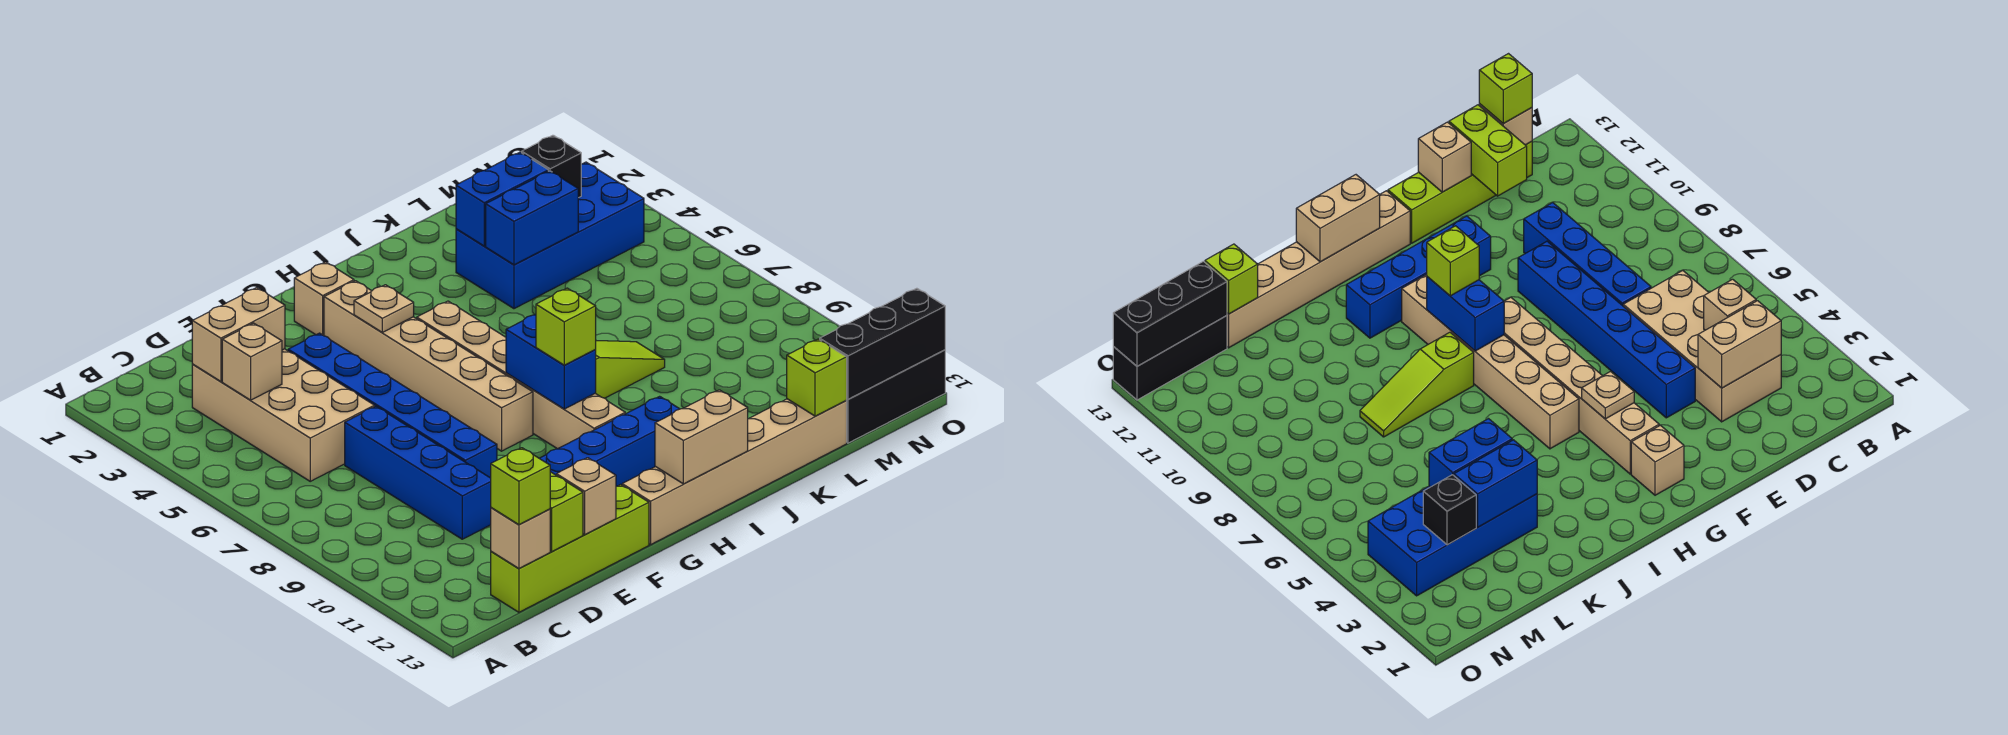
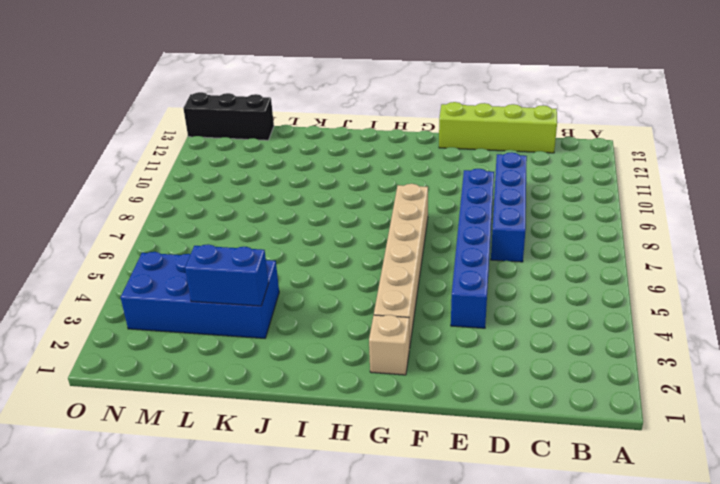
none -> tan 2x4 brick [192,349,375,481]
none -> blue 1x4 brick [539,396,679,486]
none -> tan 1x6 brick [622,399,847,545]

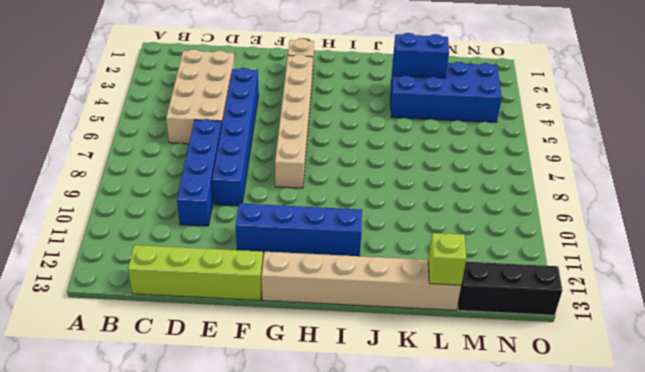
none -> tan 1x6 brick [417,301,625,449]
none -> lime 1x3 slope [595,341,665,398]
none -> tan 1x2 brick [192,288,285,381]

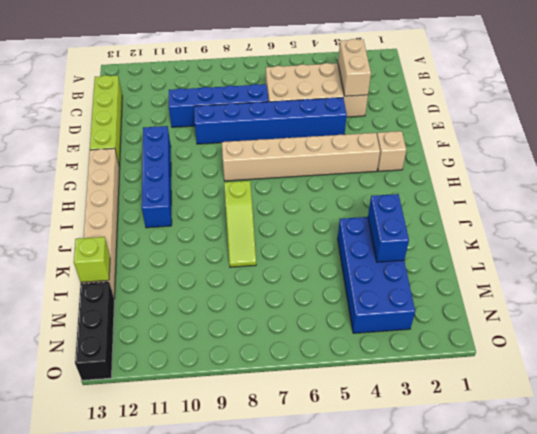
none -> tan 1x6 brick [417,301,625,449]
none -> tan 1x1 brick [222,323,282,400]
none -> tan 1x1 brick [491,508,550,569]

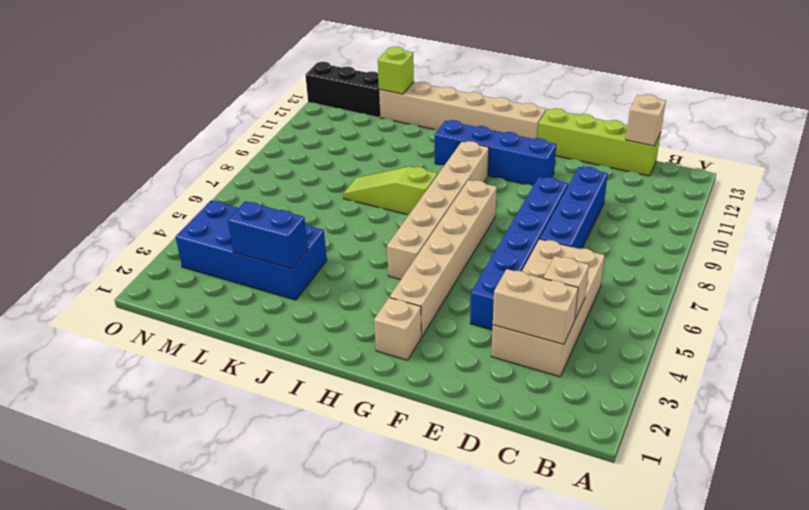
none -> lime 1x2 brick [550,472,583,551]
none -> tan 1x1 brick [556,458,616,535]
none -> tan 1x1 plate [354,285,414,332]

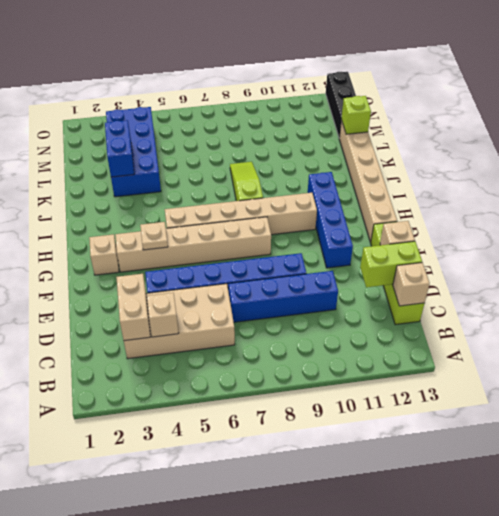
none -> blue 1x2 brick [506,314,596,409]
none -> tan 1x2 brick [655,390,748,484]
none -> blue 1x2 brick [486,171,578,265]

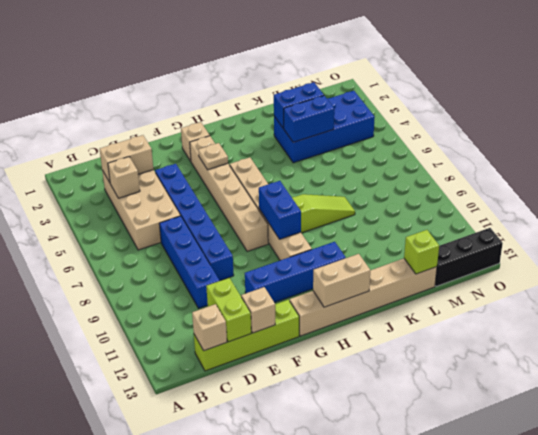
none -> black 1x1 brick [522,135,581,198]
none -> black 1x3 brick [820,288,945,399]
none -> lime 1x1 brick [491,448,550,525]

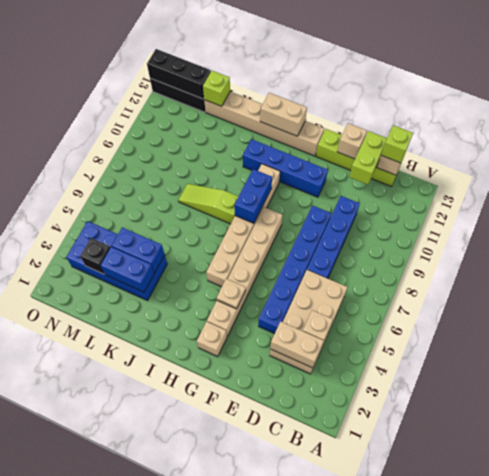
none -> lime 1x1 brick [536,288,596,365]

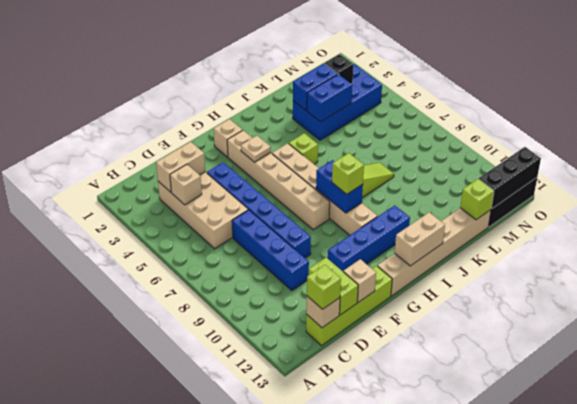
lime 1x1 brick [289,133,318,164] -> none

